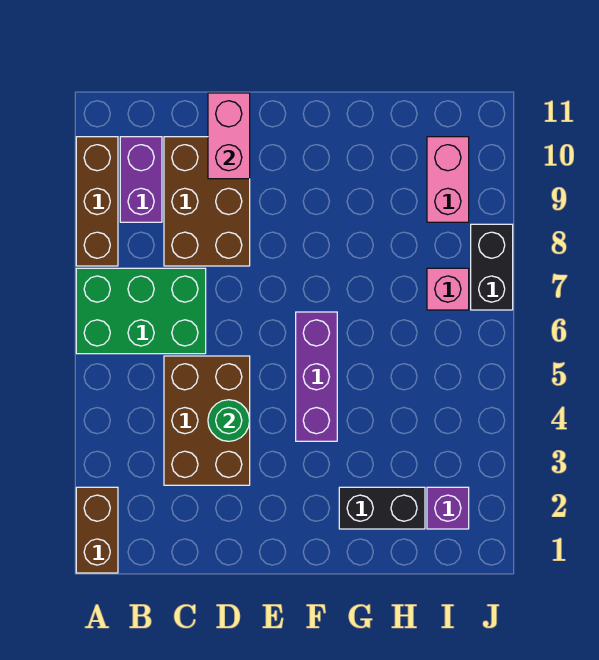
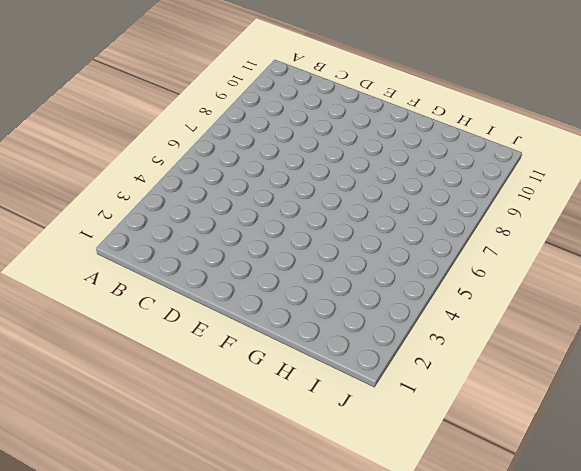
none -> brown 1x2 brick [76,487,118,573]
none -> green 2x3 brick [76,268,206,354]
none -> brown 1x3 brick [76,137,118,266]

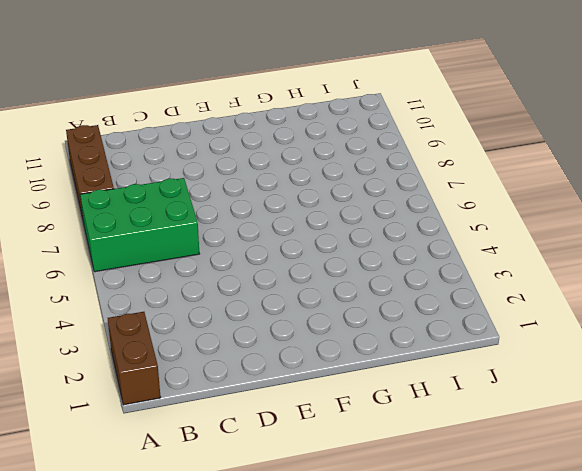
none -> purple 1x2 brick [120,137,162,222]
none -> brown 2x3 brick [164,356,250,485]
none -> brown 2x3 brick [164,137,250,266]

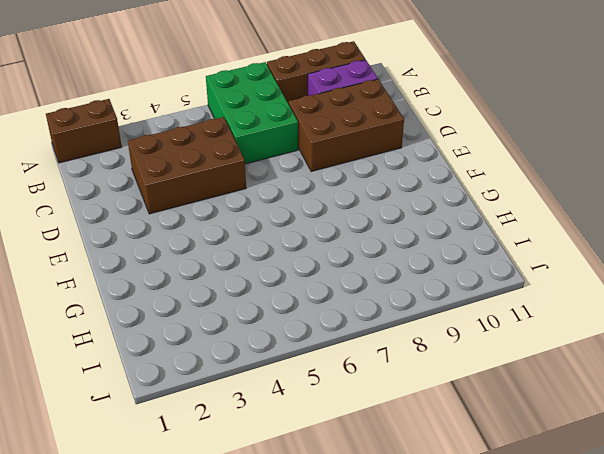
none -> purple 1x3 brick [296,312,337,441]
none -> black 1x2 brick [339,487,425,529]
none -> purple 1x1 brick [427,487,469,529]

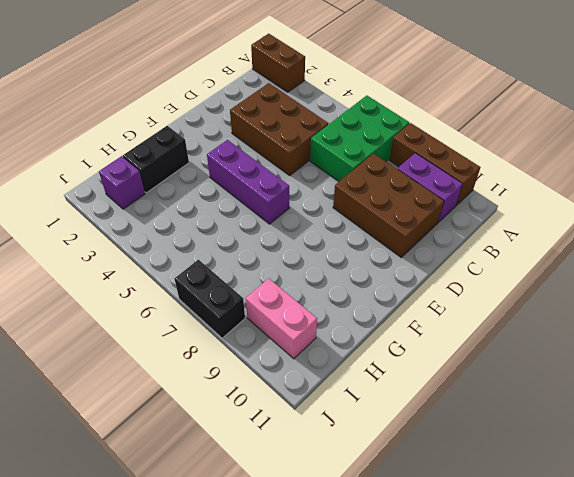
none -> pink 1x1 brick [427,268,469,310]
none -> green 1x1 round brick [208,400,250,441]
none -> pink 1x2 brick [208,93,250,179]

